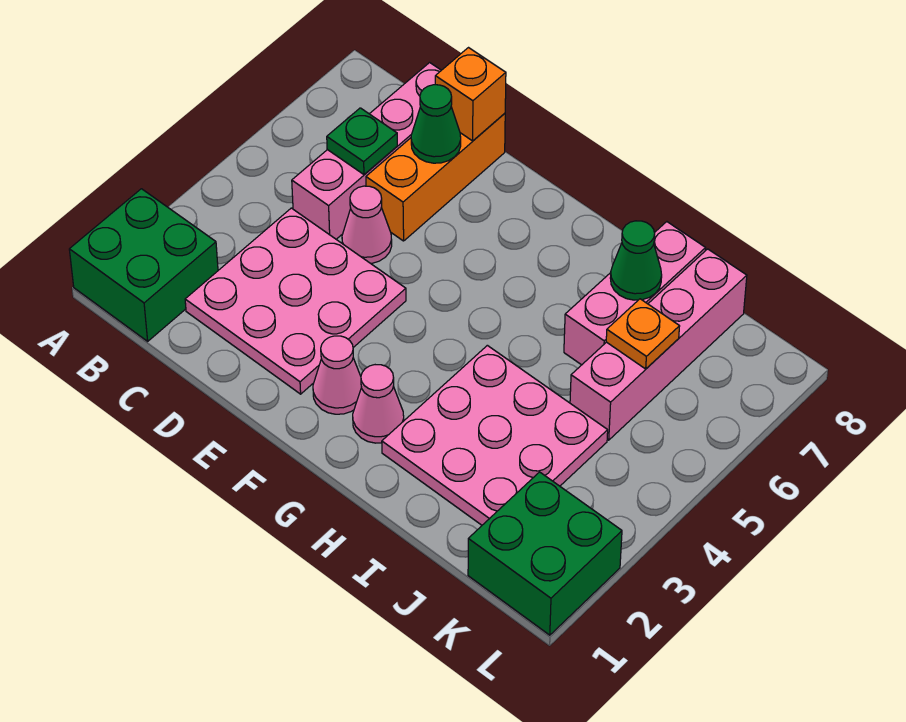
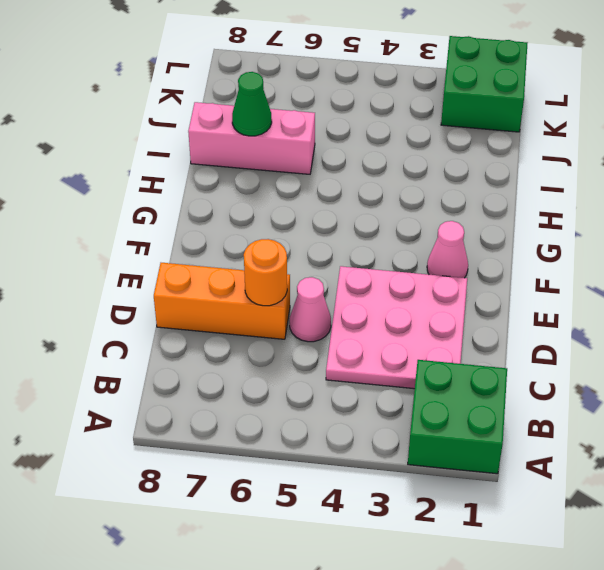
orange 1x1 round brick [244,239,287,306] -> none
none -> pink 1x4 brick [292,63,441,239]
none -> pink 1x1 cone [353,365,404,443]
none -> pink 3x3 plate [382,345,608,525]

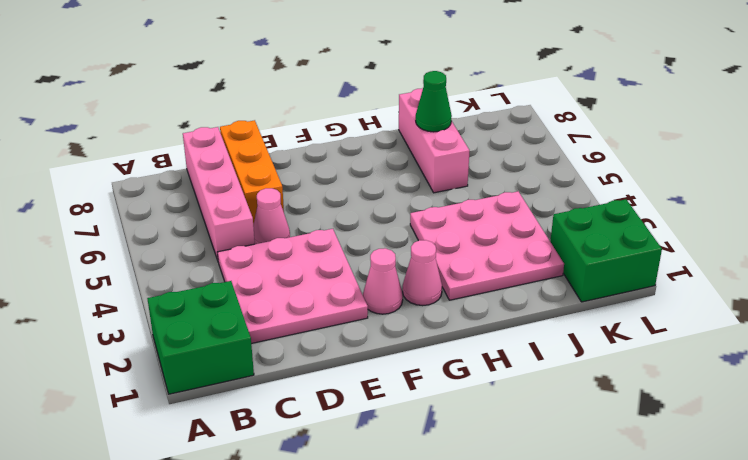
none -> pink 1x4 brick [570,249,747,440]
none -> green 1x1 plate [327,108,397,174]
none -> green 1x1 cone [411,85,461,163]

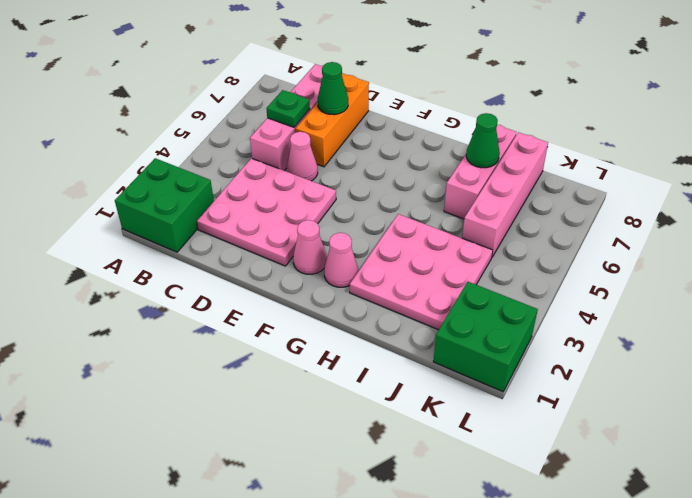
none -> orange 1x1 brick [435,48,506,141]
none -> orange 1x1 plate [606,299,680,369]

